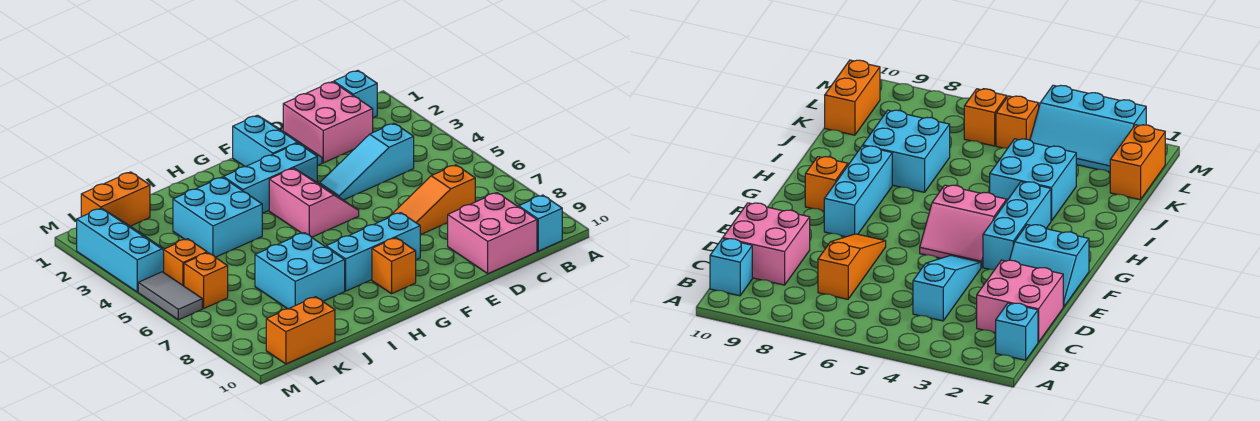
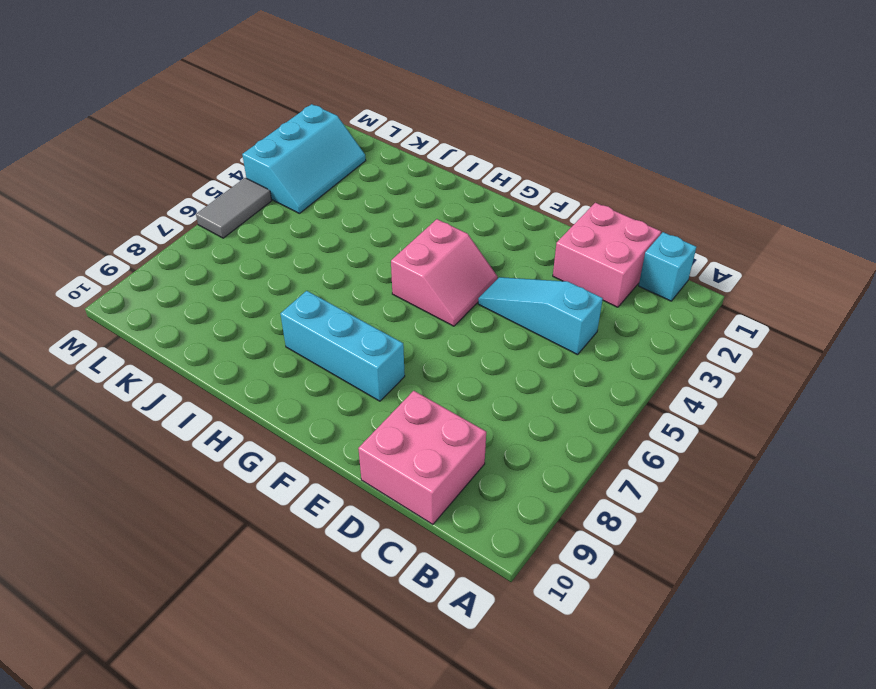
none -> cyan 1x1 brick [519,195,562,251]
none -> orange 1x3 slope [388,165,475,235]
none -> cyan 2x2 slope [233,115,322,167]

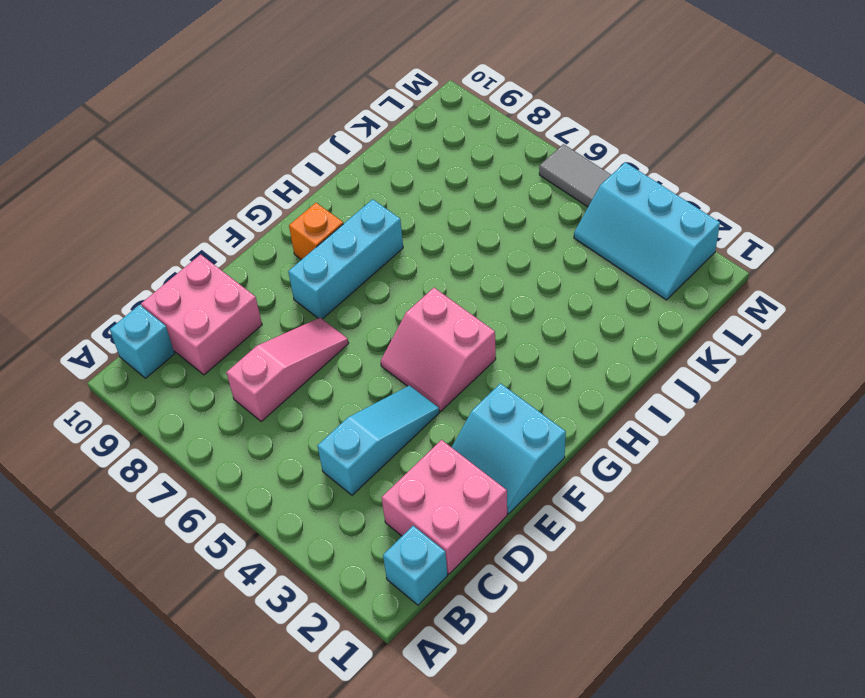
pink 1x3 slope [227,318,349,421] -> orange 1x3 slope [388,165,475,235]
none -> cyan 1x3 brick [223,143,317,213]
none -> cyan 2x2 brick [173,177,262,257]
none -> cyan 2x2 brick [255,233,345,309]

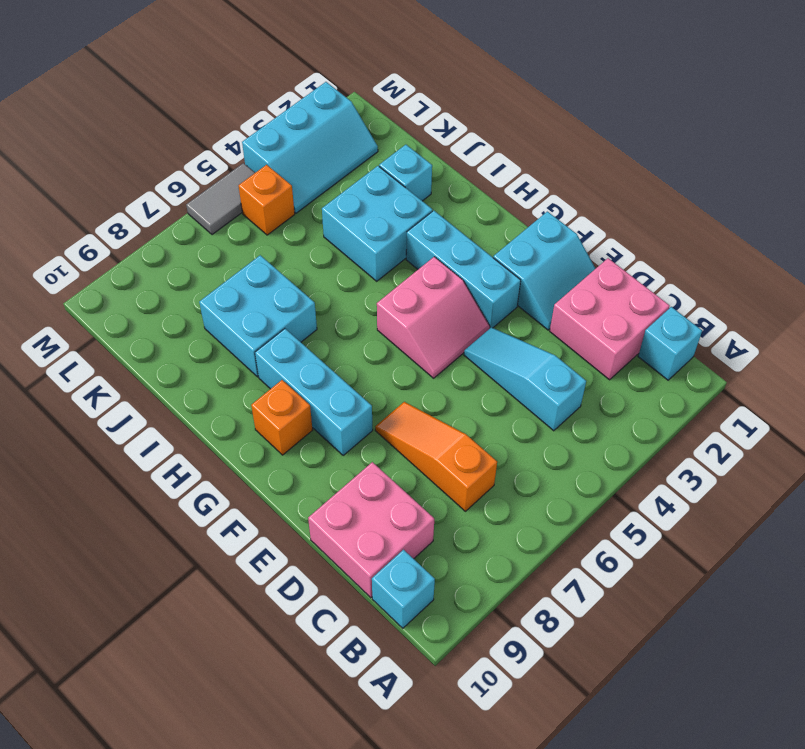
cyan 1x1 brick [379,145,432,201] -> none
none -> orange 1x2 brick [81,172,150,226]
none -> orange 1x2 brick [266,297,335,364]
none -> orange 1x1 brick [184,253,228,308]

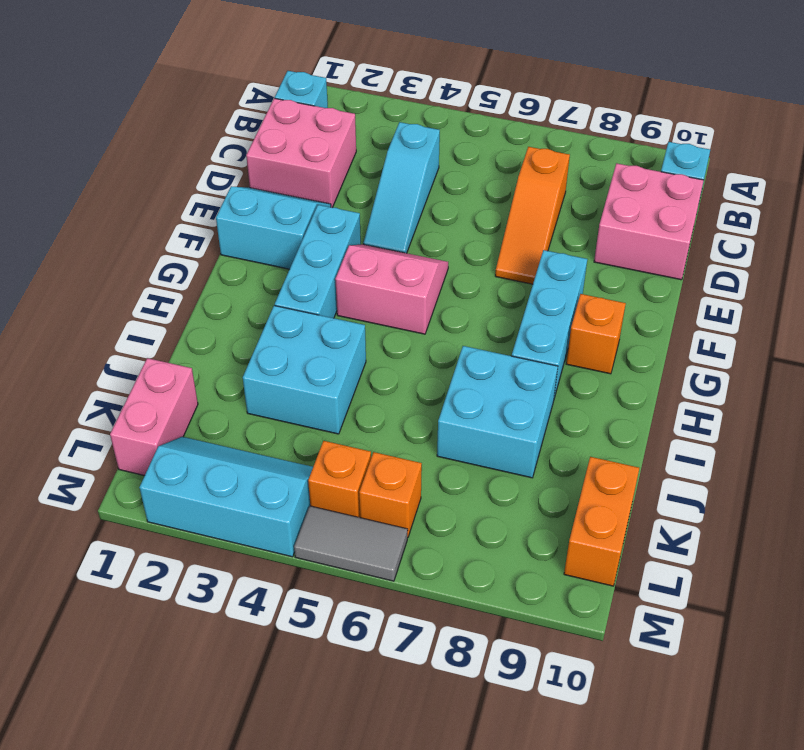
pink 1x2 brick [110,358,198,476] -> orange 1x2 brick [81,172,150,226]

